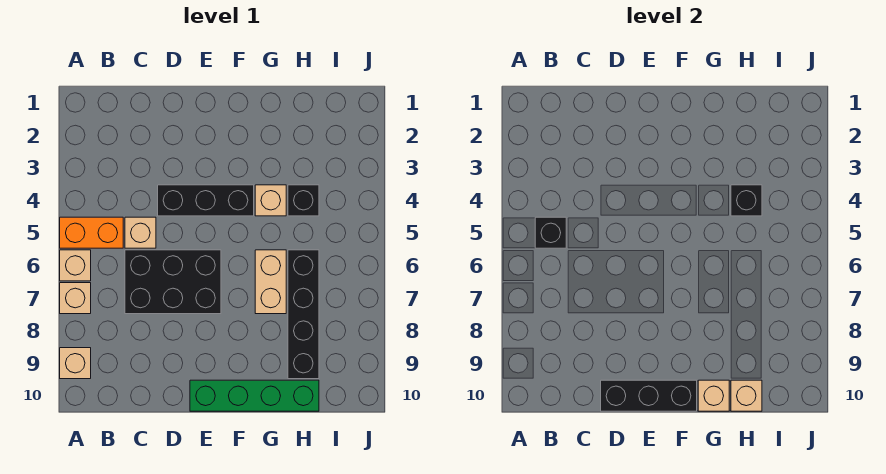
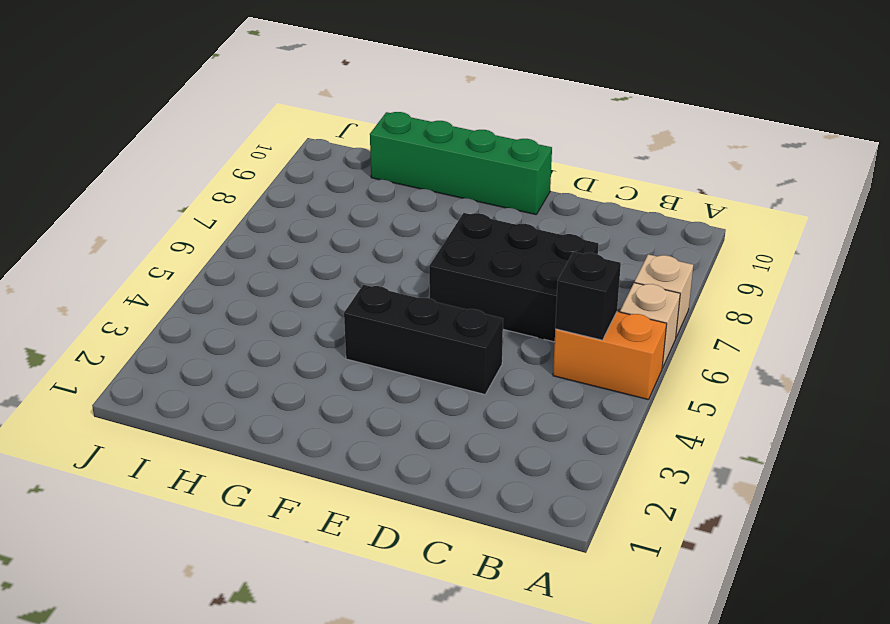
none -> tan 1x1 brick [60,348,91,379]
none -> tan 1x1 brick [125,217,156,248]
none -> tan 1x1 brick [255,185,286,216]

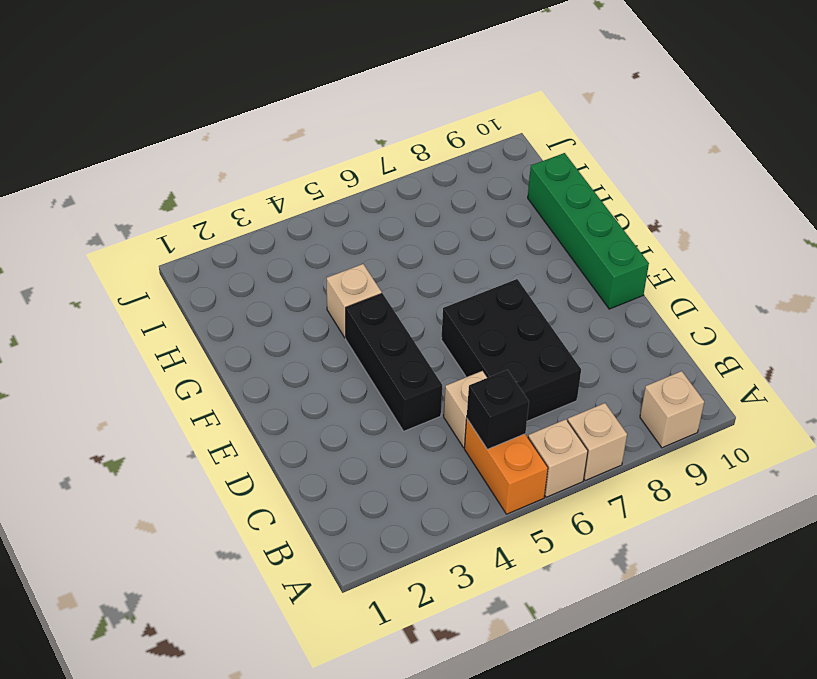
none -> tan 1x2 brick [255,250,286,314]
none -> black 1x1 brick [288,185,319,216]
none -> black 1x4 brick [288,250,319,379]

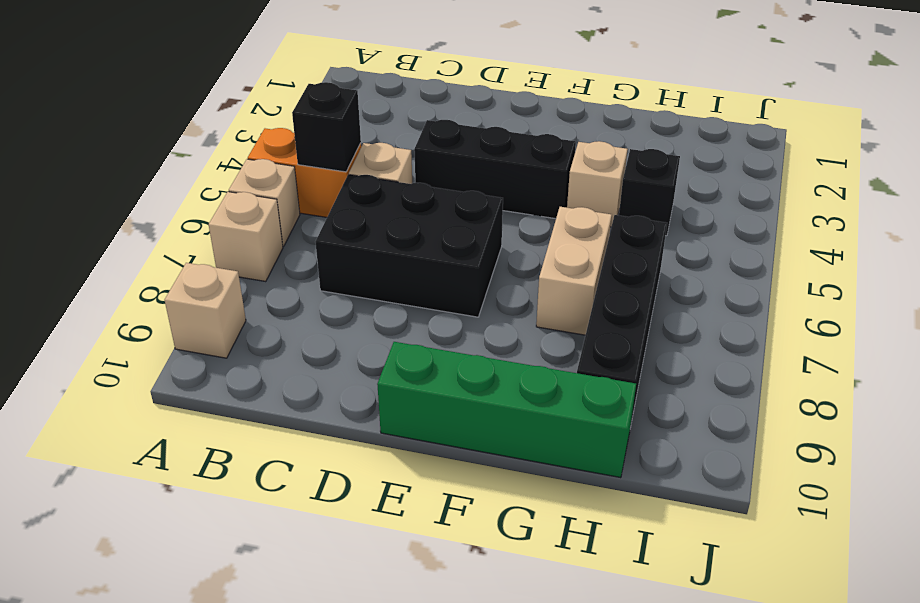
none -> black 1x3 brick [601,380,697,411]
none -> tan 1x1 brick [698,380,729,411]
none -> black 1x1 brick [731,185,762,216]

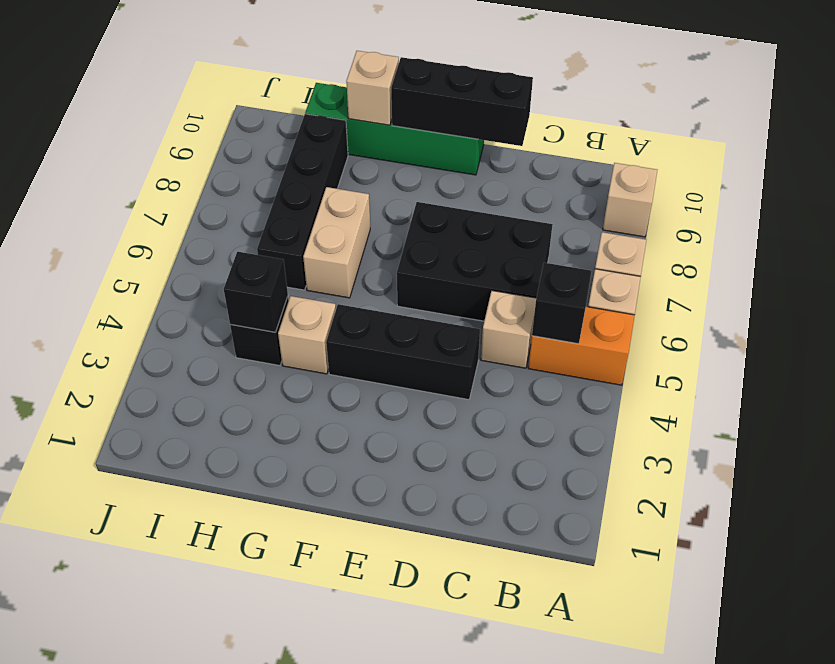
none -> tan 1x1 brick [731,380,762,411]

